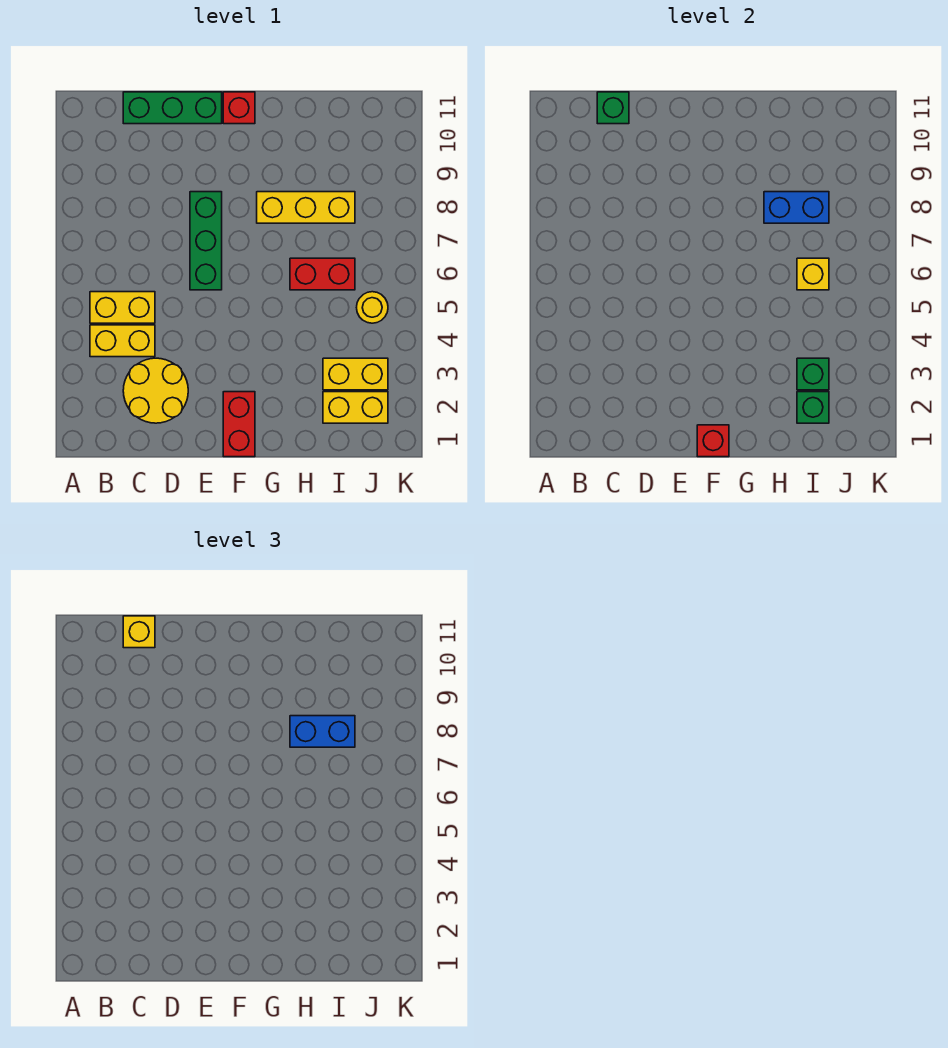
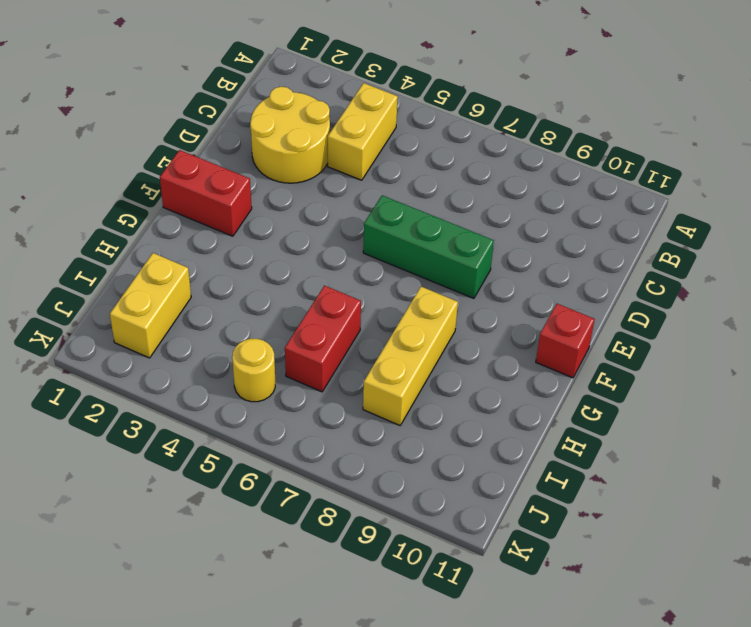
none -> yellow 1x2 brick [90,292,155,323]
none -> green 1x3 brick [123,92,222,124]
none -> yellow 1x2 brick [323,358,388,390]

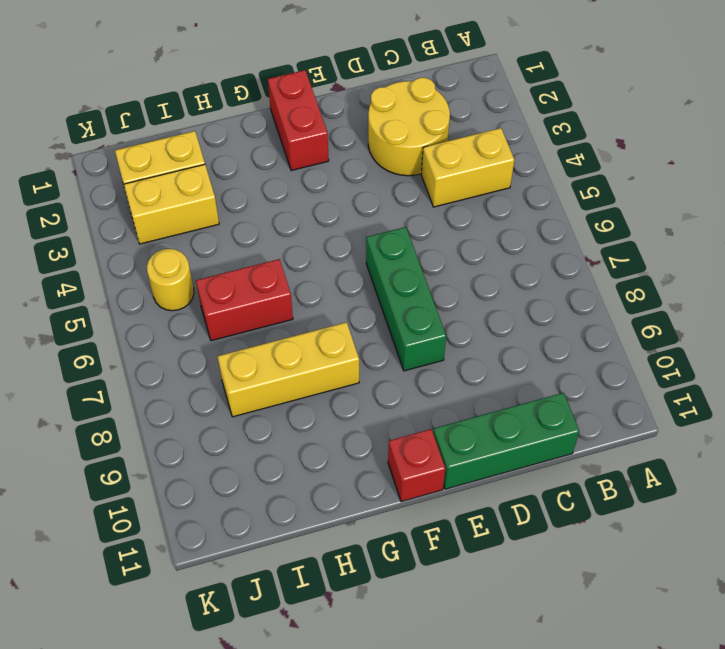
none -> yellow 1x2 brick [90,292,155,323]
none -> green 1x1 brick [597,92,629,124]
none -> red 1x1 brick [697,425,729,457]

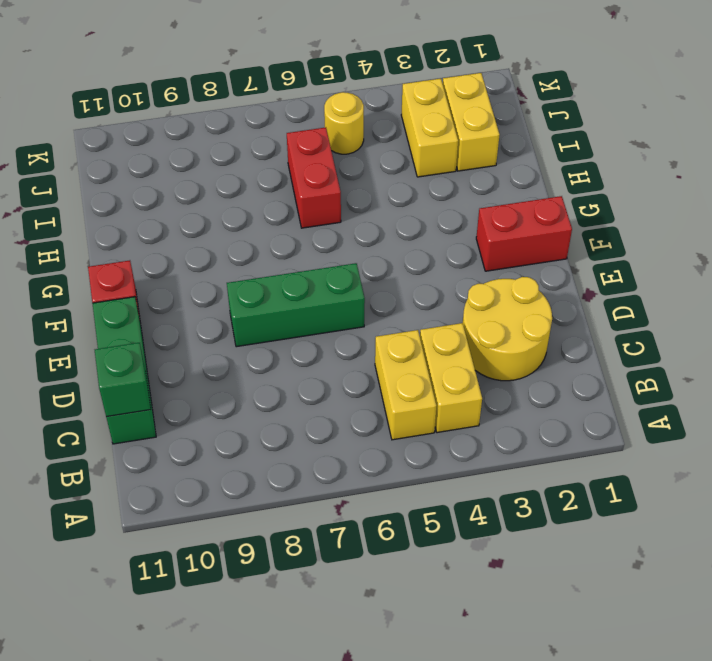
none -> yellow 1x3 brick [257,192,355,223]
none -> red 1x1 brick [697,425,729,457]
none -> blue 1x2 brick [764,192,829,223]

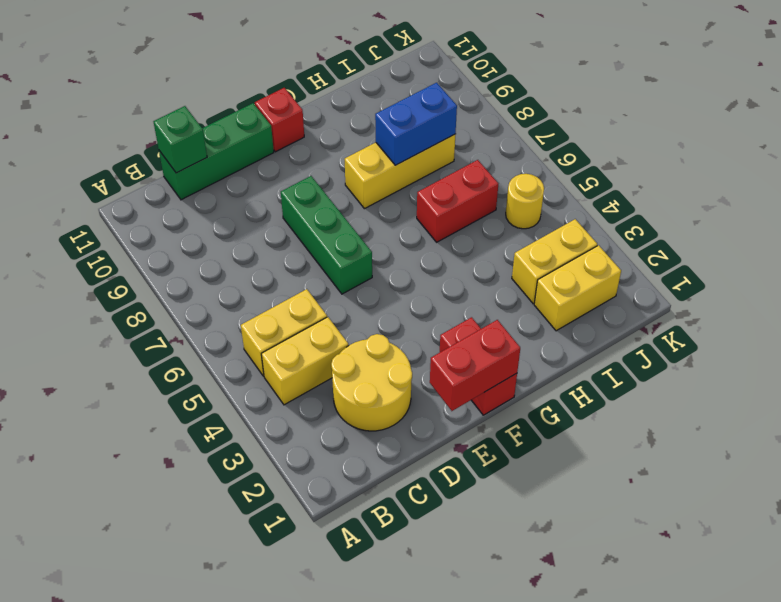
red 1x2 brick [430,320,520,411] -> red 1x1 brick [697,425,729,457]
none -> green 1x1 brick [797,392,829,423]
none -> green 1x1 brick [797,358,829,390]
none -> yellow 1x1 brick [797,258,829,290]

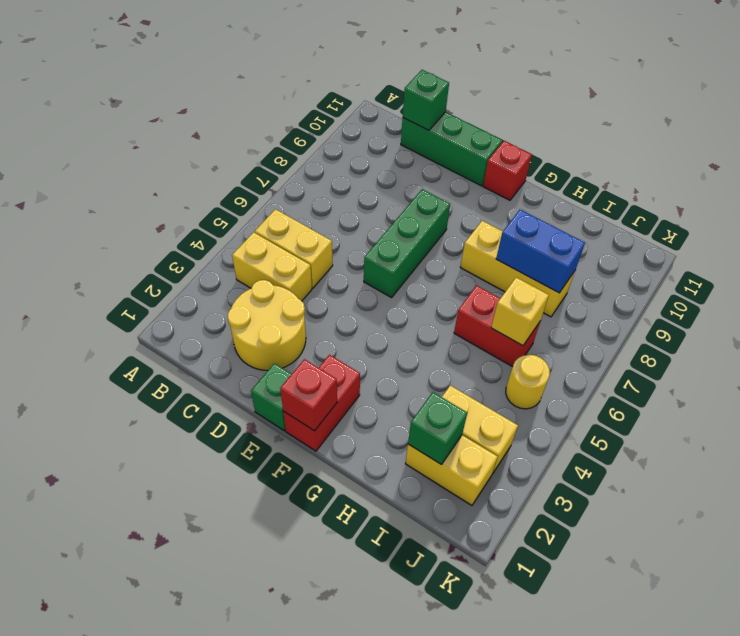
green 1x1 brick [251,363,291,431] -> green 1x1 brick moved to [797,358,829,390]
none -> yellow 1x1 brick [123,616,155,648]
none -> blue 1x2 brick [290,716,355,747]

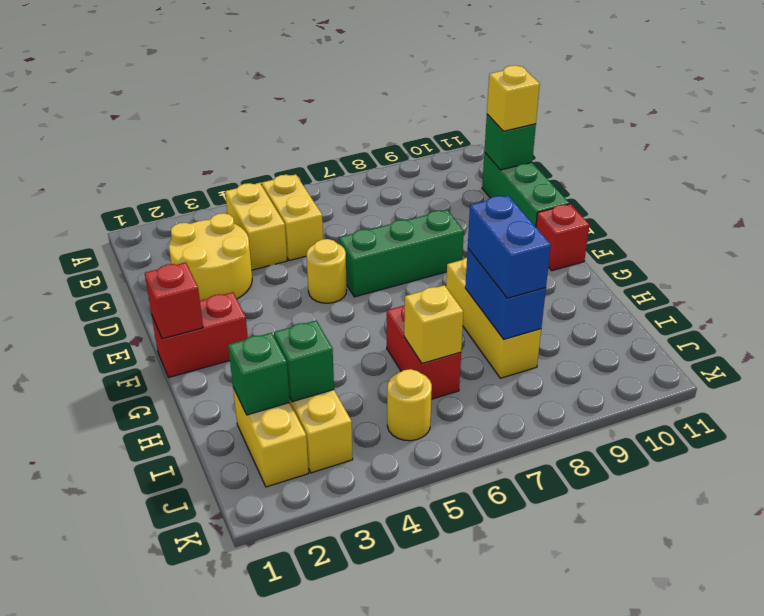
yellow 1x1 round brick [307,239,347,303] -> none

